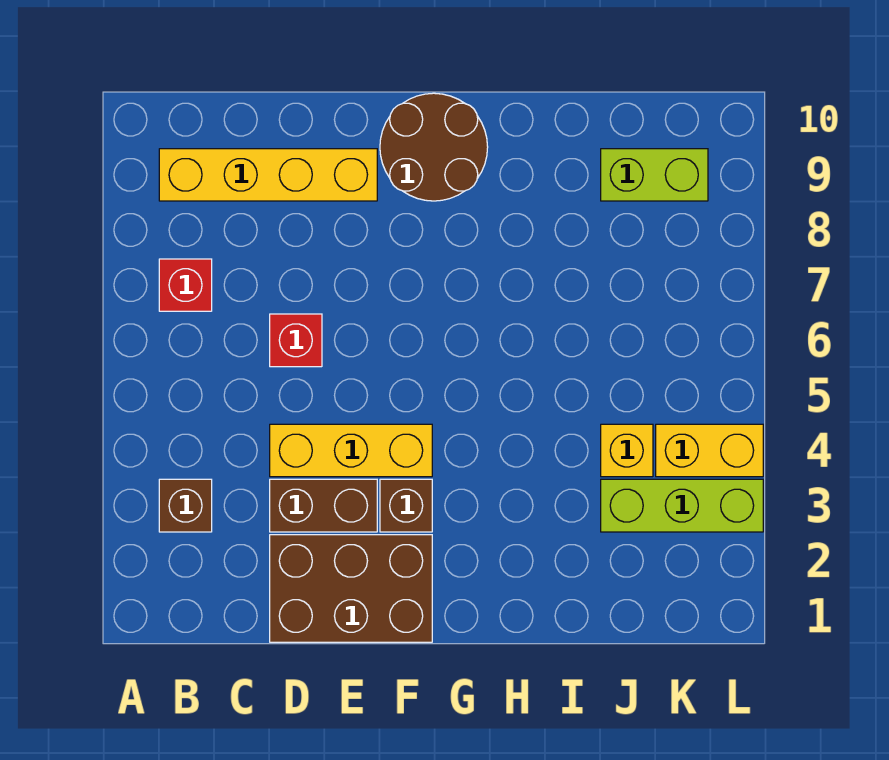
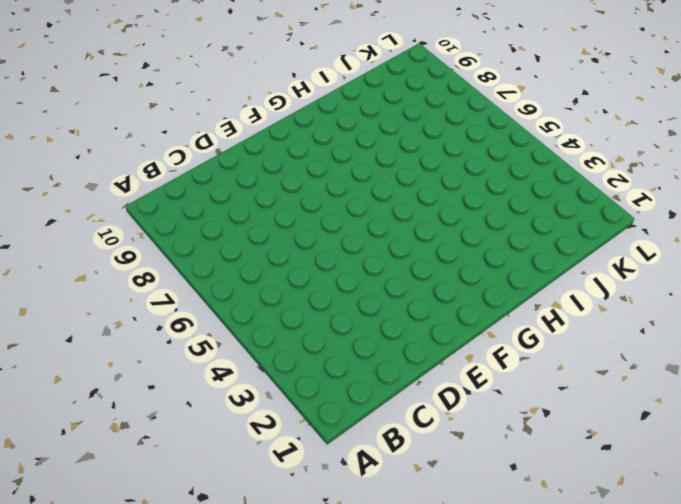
none -> brown 1x1 brick [159,479,212,532]
none -> red 1x1 brick [159,259,212,311]
none -> yellow 1x4 brick [159,149,377,201]

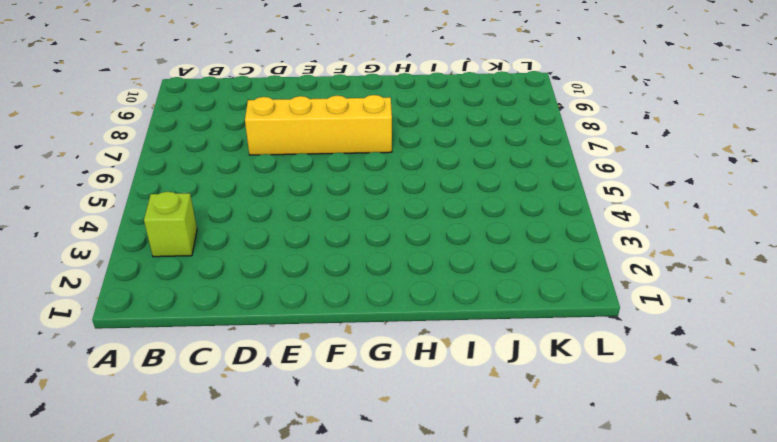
lime 1x1 brick [144,192,197,257] -> brown 1x1 brick [159,479,212,532]
yellow 1x4 brick [245,95,392,155] -> yellow 1x4 brick moved to [159,149,377,201]
none -> red 1x1 brick [159,259,212,311]
none -> brown 2x3 brick [270,535,432,642]
none -> brown 1x2 brick [270,479,377,532]

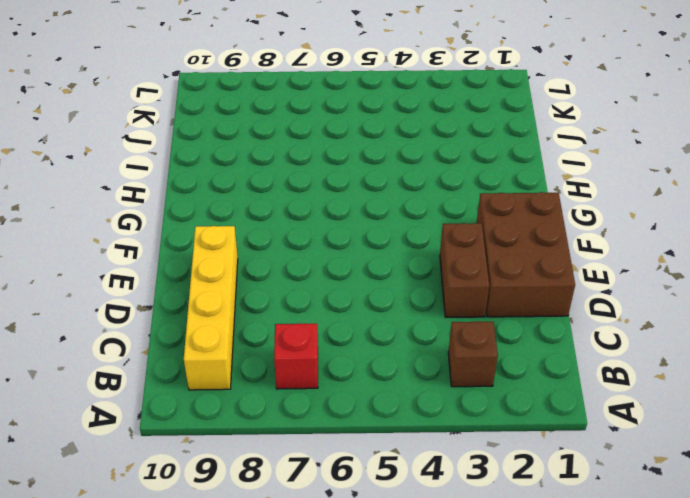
none -> yellow 1x3 brick [270,424,432,477]
none -> red 1x1 brick [270,314,322,367]
none -> brown 1x1 brick [380,479,432,532]

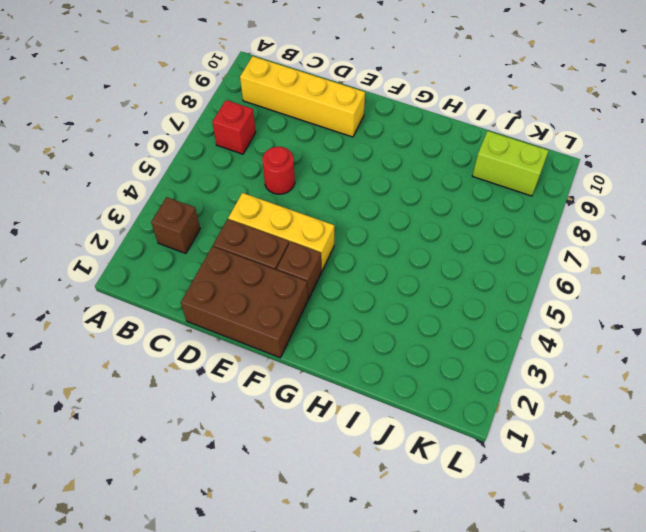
red 1x1 round brick [262,147,295,194] -> red 1x1 brick [270,314,322,367]
none -> brown 2x2 round brick [380,93,488,201]
none -> lime 1x3 brick [601,479,763,532]
none -> yellow 1x1 brick [601,424,653,477]

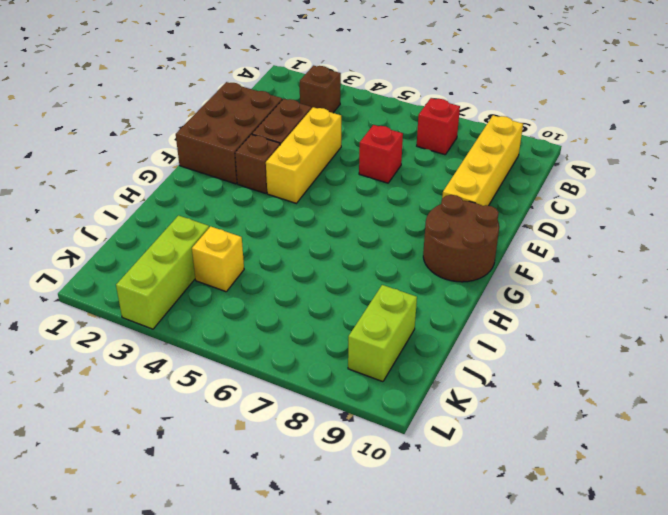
none -> yellow 1x2 brick [656,424,763,477]

